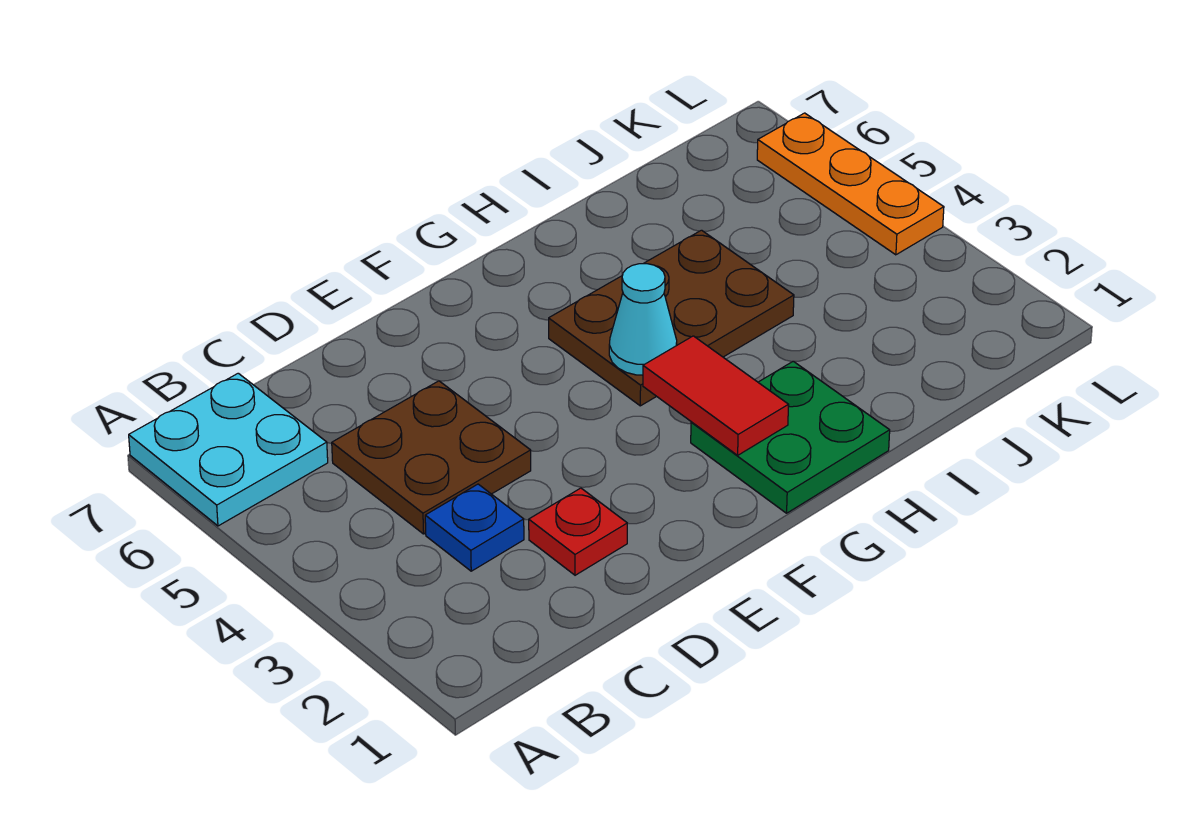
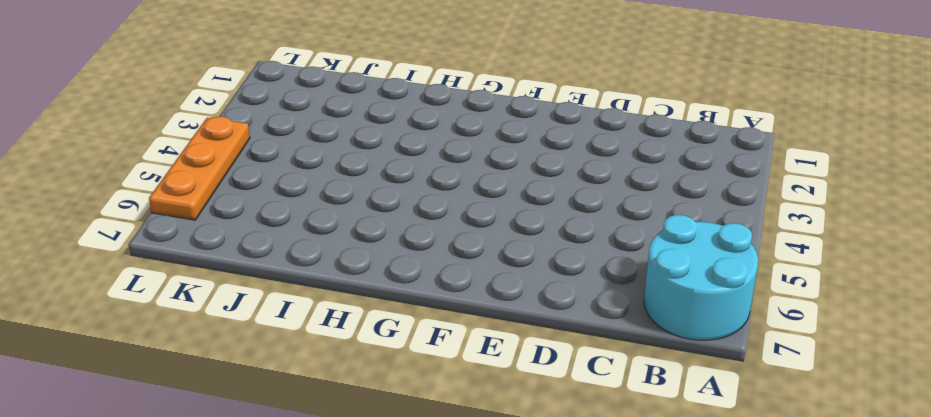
cyan 2x2 round brick [644,215,758,340] -> cyan 2x2 plate [129,373,328,526]
none -> blue 1x1 plate [425,484,524,571]
none -> brown 2x2 plate [332,381,531,534]

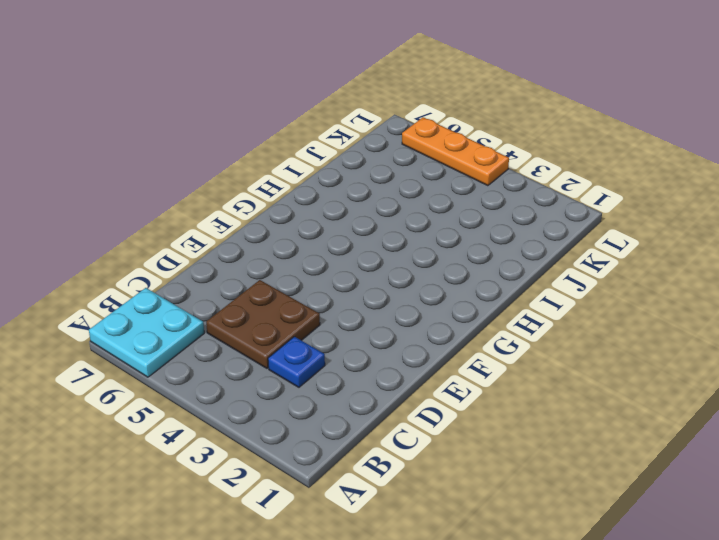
none -> red 1x1 plate [529,488,627,575]
none -> green 2x2 plate [691,361,890,513]

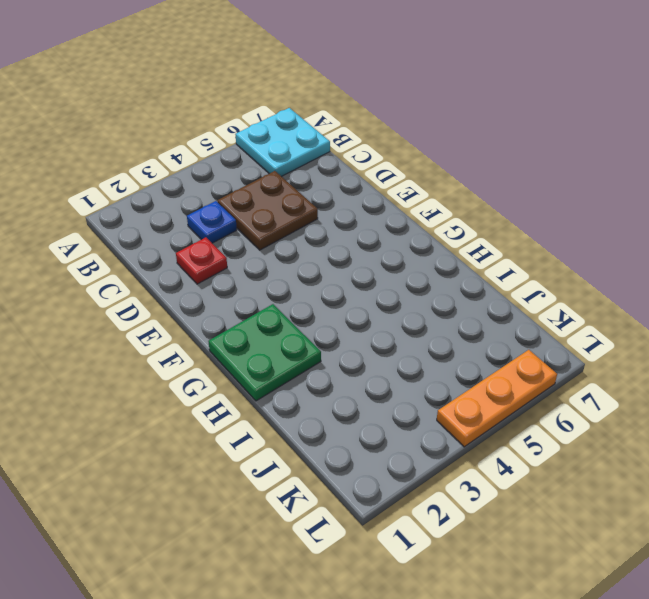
none -> brown 2x3 plate [549,230,794,406]
none -> red 1x2 tile [643,336,789,455]

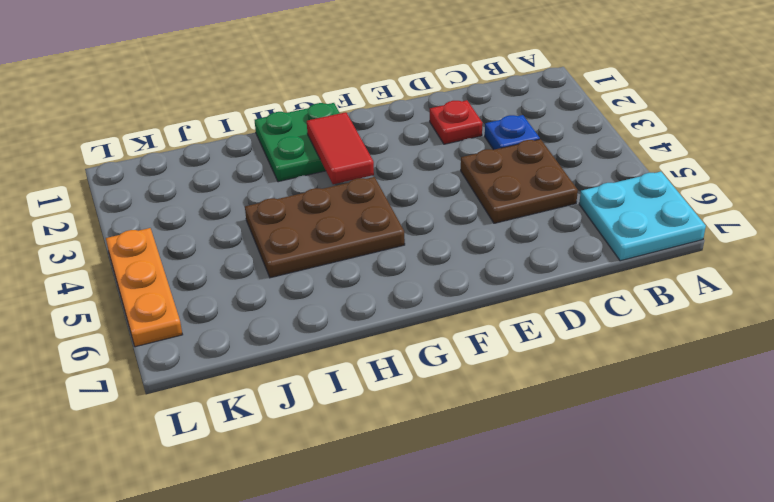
none -> cyan 1x1 cone [609,264,677,375]

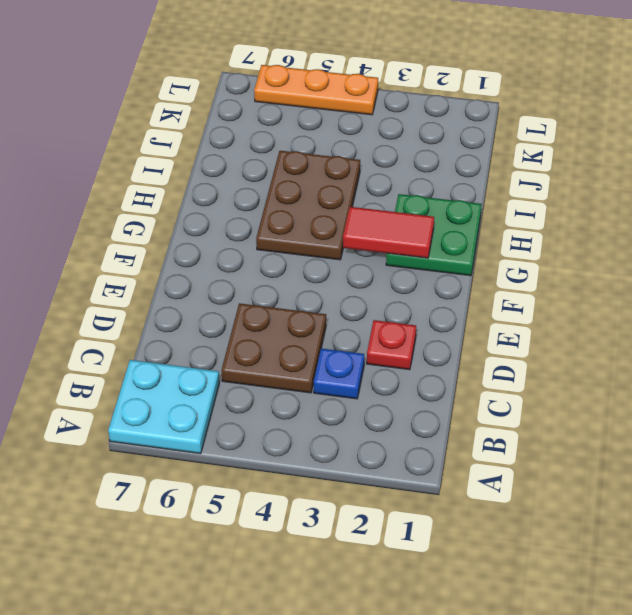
none -> cyan 1x1 cone [609,264,677,375]

